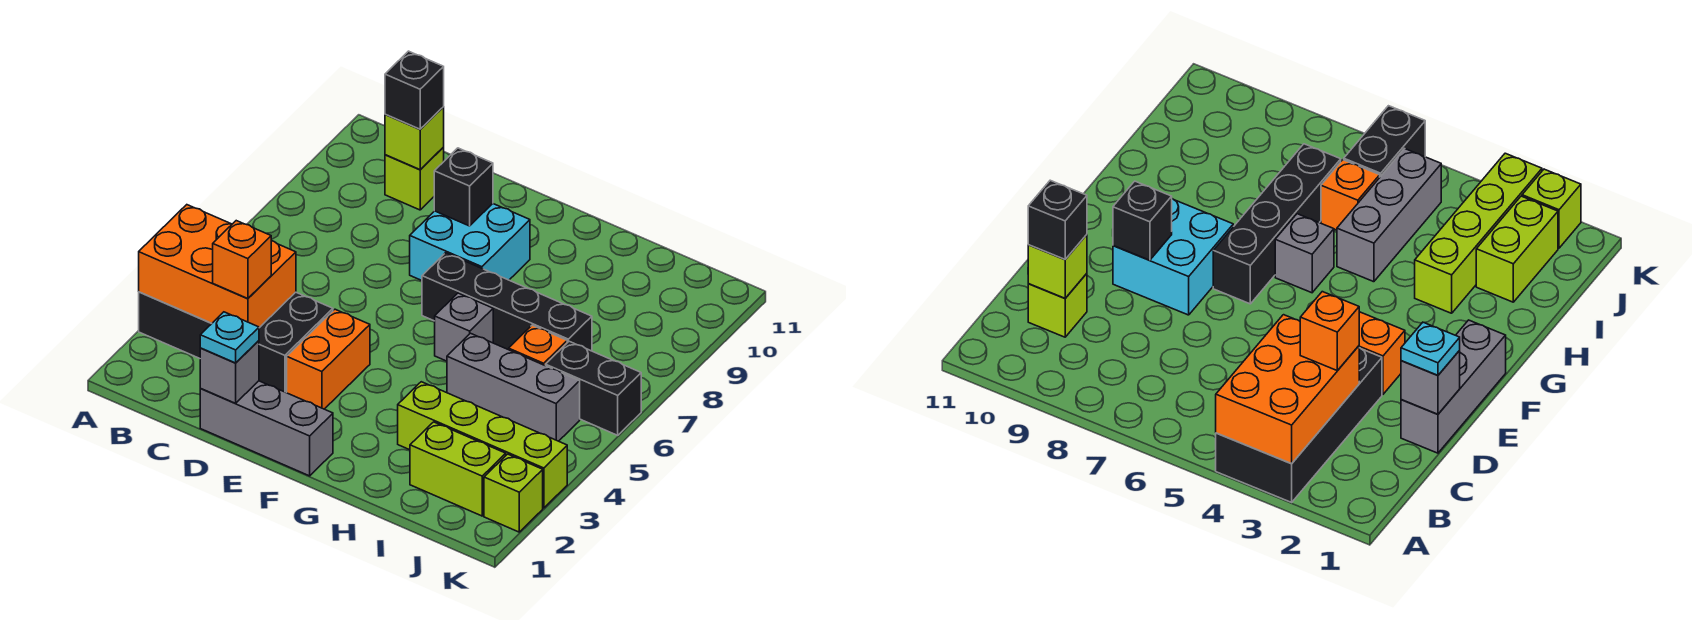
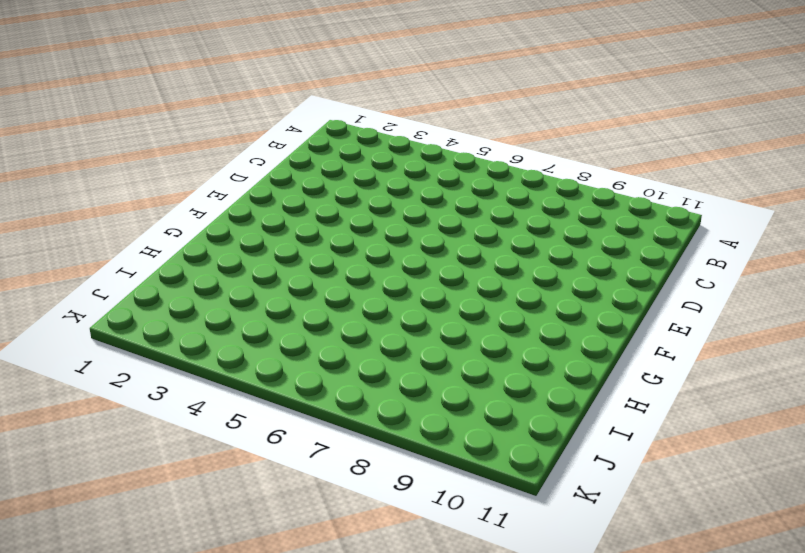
none -> black 2x4 brick [139,292,333,393]
none -> lime 1x1 brick [385,147,444,210]
none -> grey 1x3 brick [200,381,333,476]

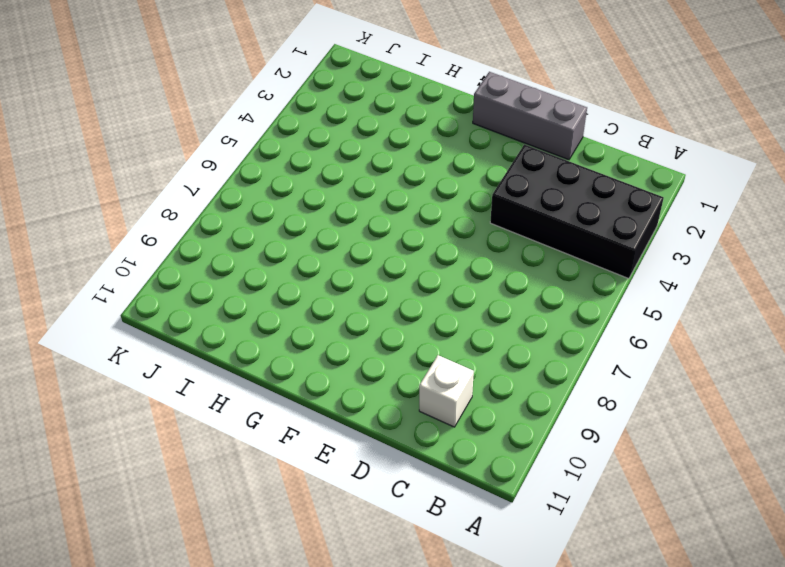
white 1x1 brick [419,355,474,427] -> lime 1x1 brick [385,147,444,210]
none -> orange 1x2 brick [287,309,370,409]
none -> cyan 2x2 brick [410,204,530,281]
none -> black 1x4 brick [422,253,592,351]

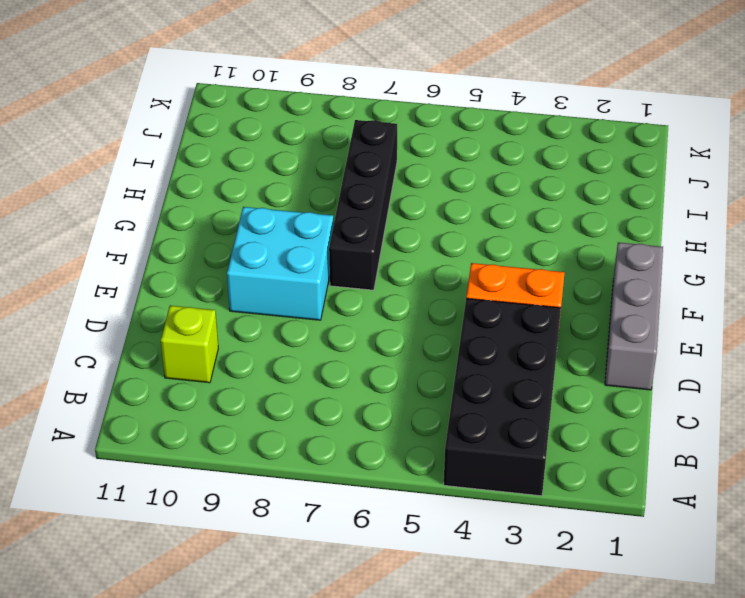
none -> grey 1x1 brick [435,293,493,361]
none -> lime 1x4 brick [398,382,567,508]
none -> grey 1x3 brick [447,333,580,441]

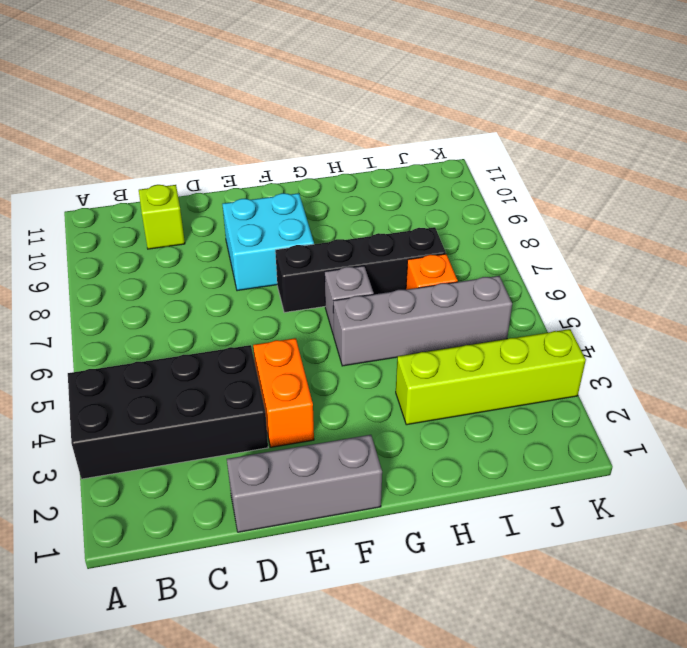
grey 1x4 brick [333,276,512,366] -> grey 1x3 brick [447,333,580,441]
none -> lime 1x2 brick [410,422,506,516]
none -> black 1x2 brick [546,341,641,435]
none -> lime 1x1 brick [484,454,543,532]

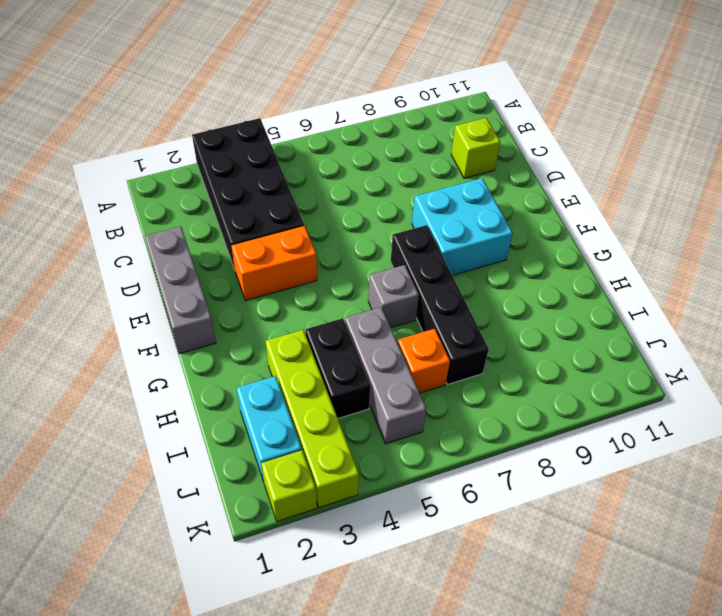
black 1x2 brick [306,318,371,418] -> black 1x2 brick moved to [546,341,641,435]
cyan 1x2 brick [237,376,302,481] -> lime 1x2 brick [410,422,506,516]
none -> orange 2x3 brick [139,205,296,328]
none -> lime 1x1 brick [385,107,444,170]
none -> grey 1x1 brick [200,341,259,403]

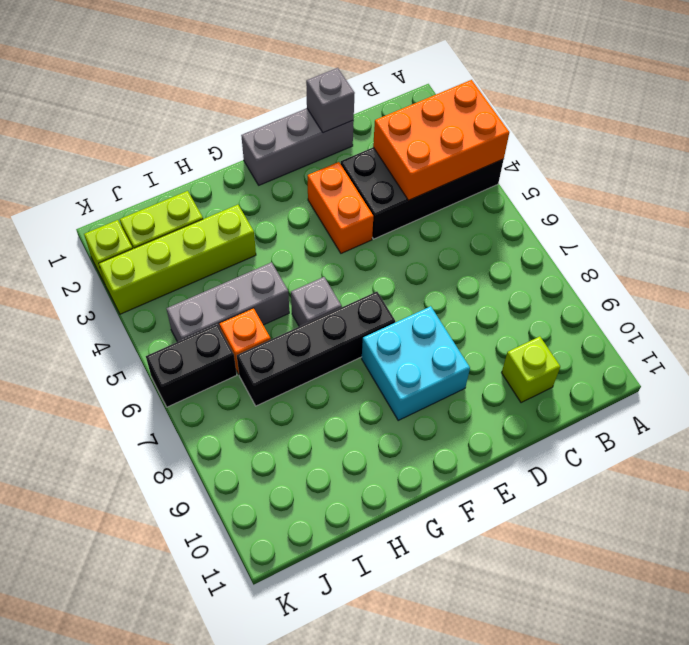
none -> lime 1x1 brick [385,107,444,170]
none -> black 1x1 brick [434,148,493,226]
none -> orange 1x1 brick [213,221,271,299]

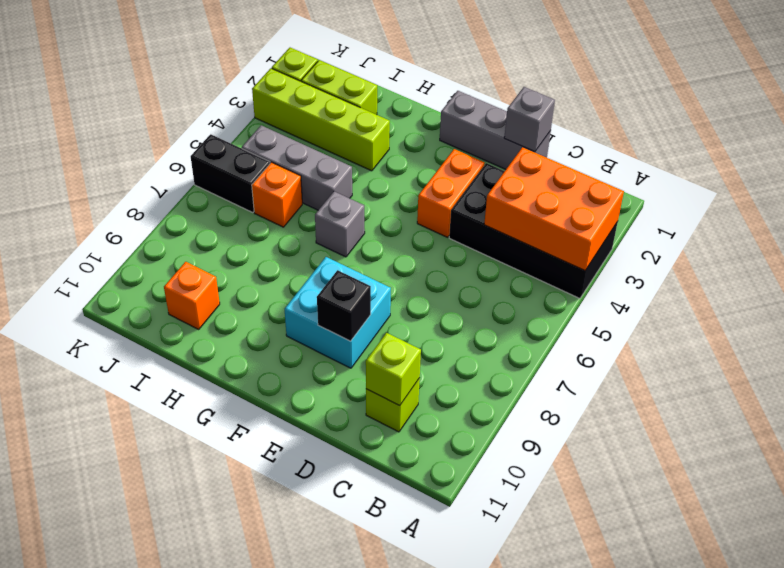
orange 1x1 brick [164,262,220,329] -> orange 1x1 brick moved to [213,221,271,299]
none -> black 1x4 brick [422,253,592,351]
none -> black 1x1 brick [385,51,444,129]
none -> cyan 1x1 plate [200,312,259,363]

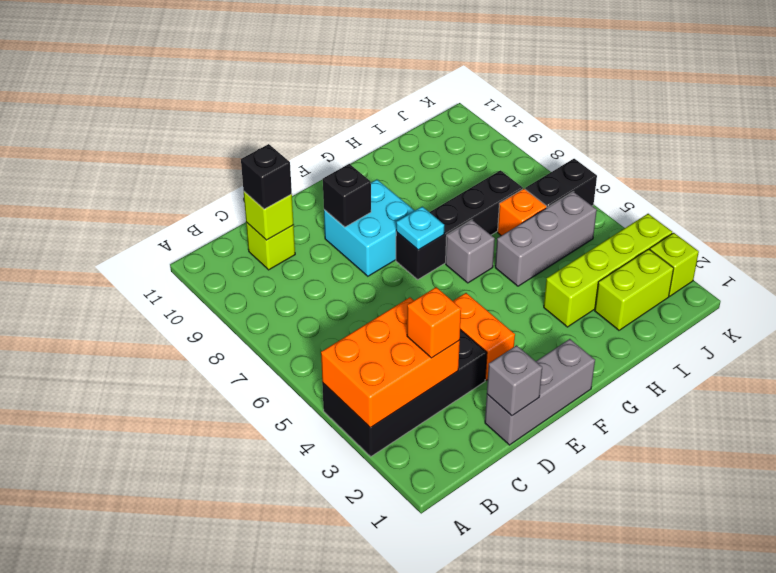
cyan 1x1 plate [396,207,444,250] -> cyan 1x1 plate moved to [200,312,259,363]

